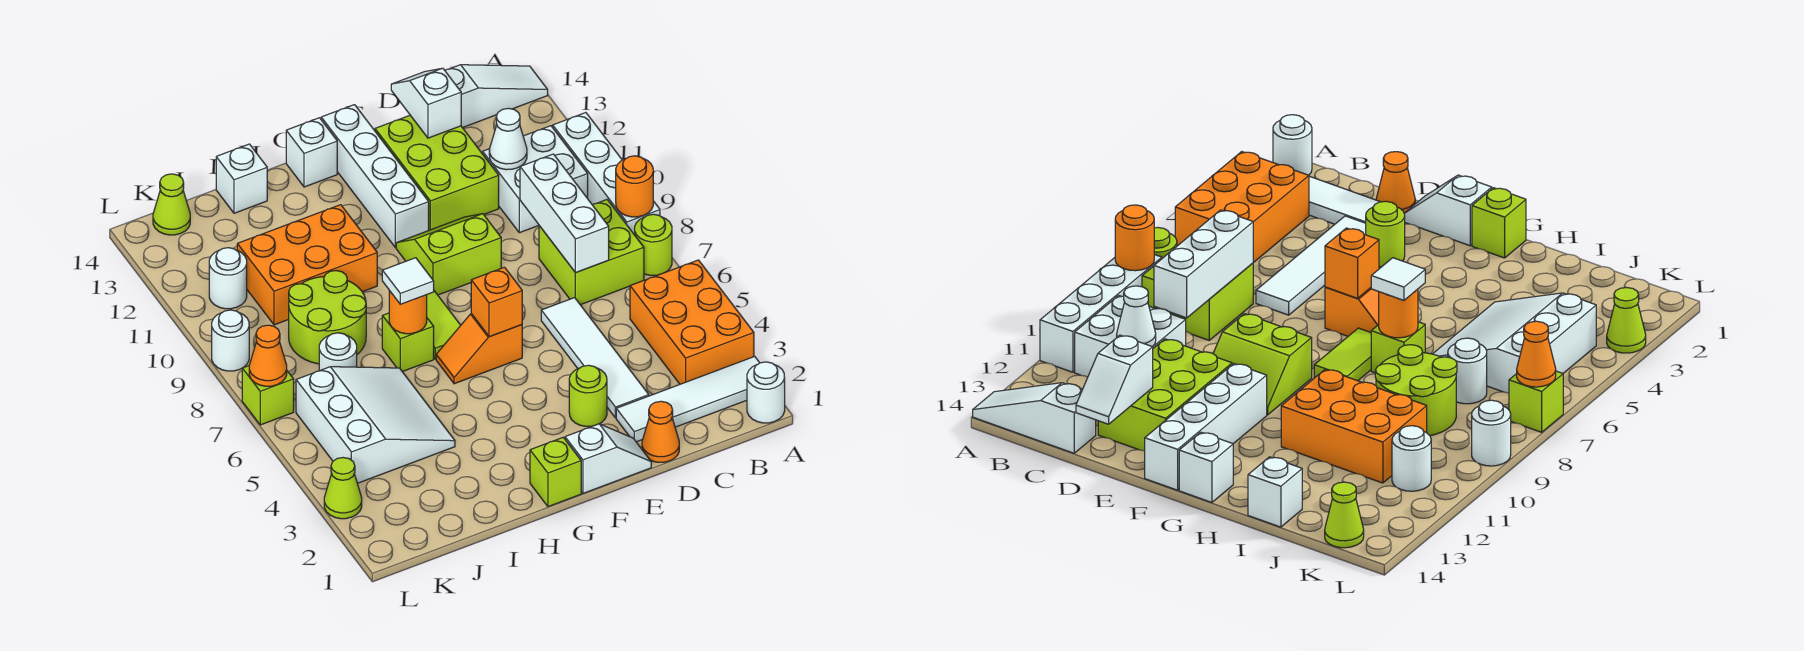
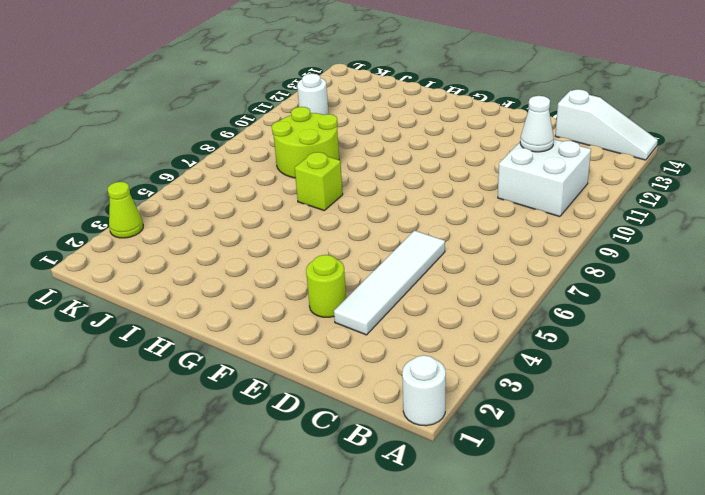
none -> white 1x4 tile [616,356,759,442]
none -> orange 2x3 brick [630,260,754,384]
none -> lime 1x1 round brick [635,214,672,275]
none -> white 1x4 brick [553,113,660,235]

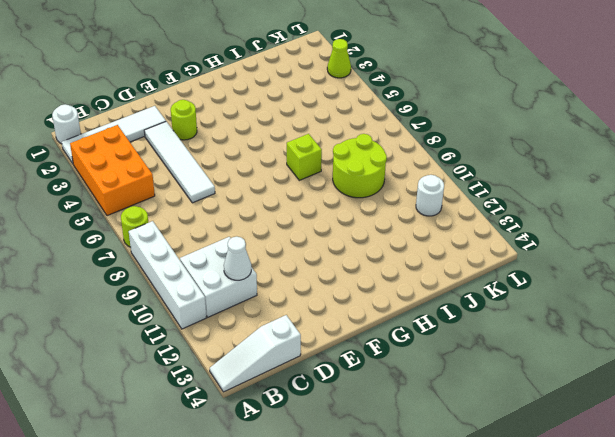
none -> lime 2x2 brick [539,200,644,305]
none -> orange 1x1 cone [642,401,679,462]
none -> lime 2x3 brick [375,115,499,230]
none -> white 1x2 slope [565,424,651,493]

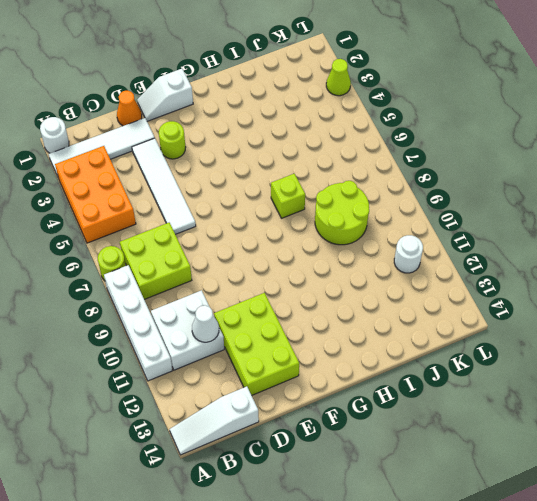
none -> lime 2x2 slope [396,214,501,295]
none -> orange 1x2 slope [436,314,522,384]
none -> white 1x4 brick [321,105,429,248]
none -> lime 1x1 brick [530,438,581,507]

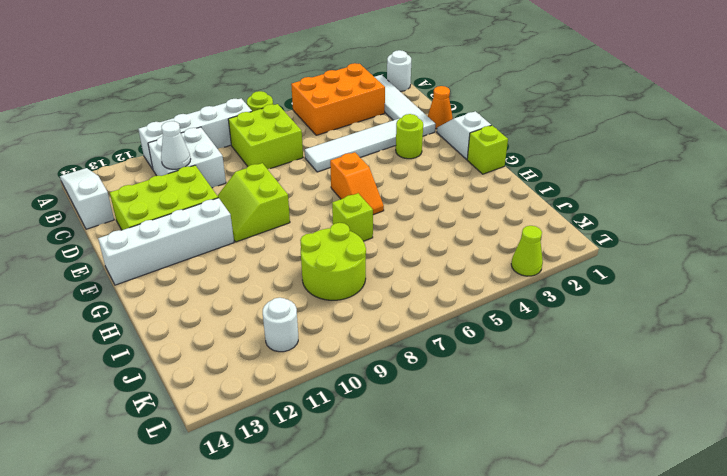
none -> lime 1x2 tile [427,291,461,359]
none -> white 1x1 brick [286,118,337,187]
none -> orange 2x3 brick [237,205,377,325]
none -> white 3x3 slope [296,367,455,483]

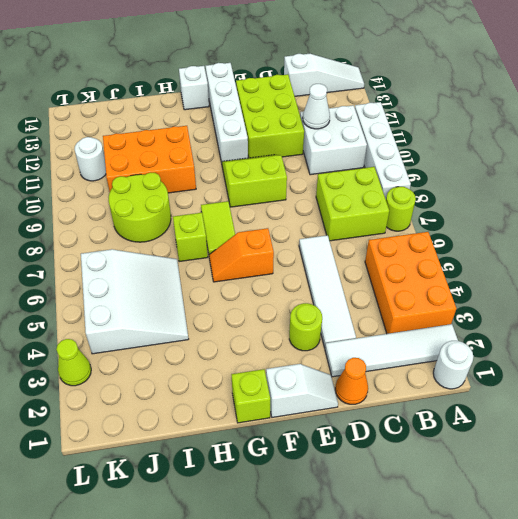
none -> white 1x1 brick [216,144,267,213]
none -> white 1x1 round brick [319,333,357,371]
none -> lime 1x1 cone [153,174,190,235]
none -> lime 1x1 brick [242,366,294,425]

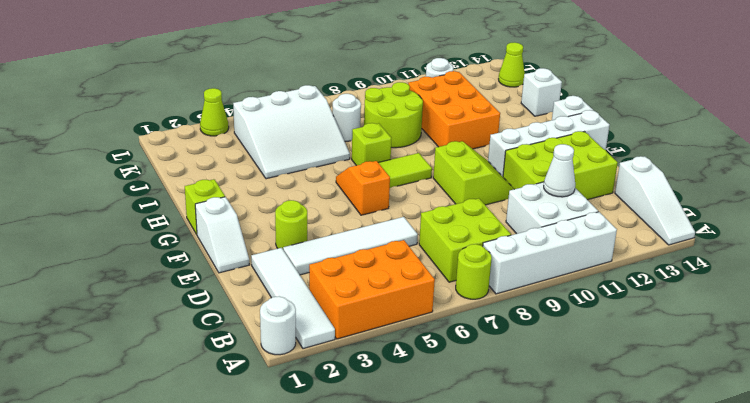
none -> orange 1x1 cone [642,401,679,462]
none -> lime 1x1 brick [242,366,294,425]
none -> white 1x1 round brick [212,310,249,371]
none -> orange 1x1 round brick [616,156,653,217]

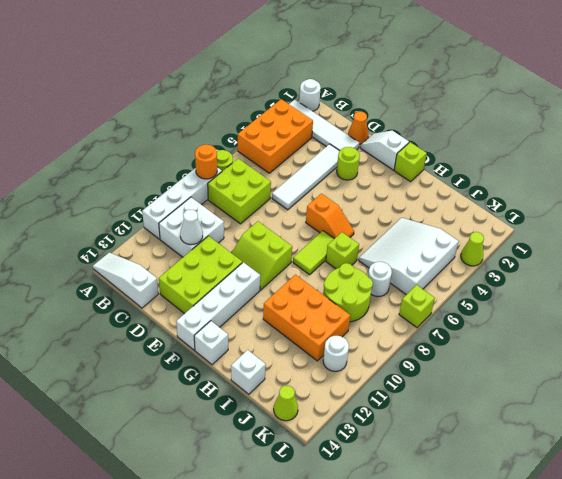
none -> white 1x1 round brick [212,310,249,371]
none -> white 1x3 brick [520,154,609,273]
none -> white 1x2 slope [391,68,461,138]
none -> orange 1x1 brick [471,267,522,337]

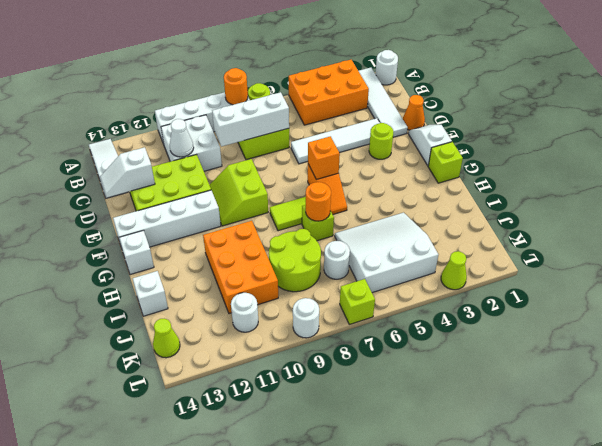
none -> orange 1x1 cone [249,325,287,386]
none -> white 1x1 tile [382,258,434,304]

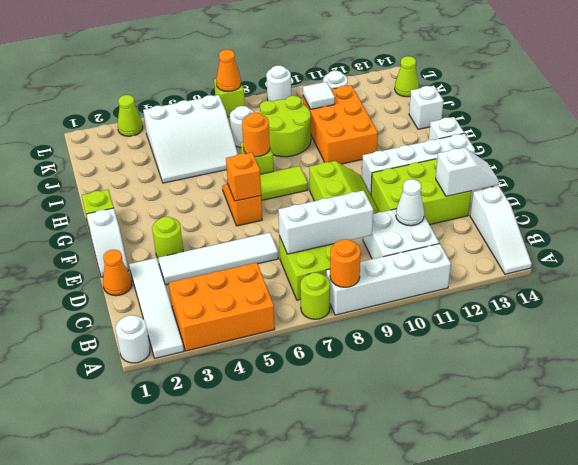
white 1x1 tile [303,82,335,109] -> white 1x1 tile moved to [382,258,434,304]

